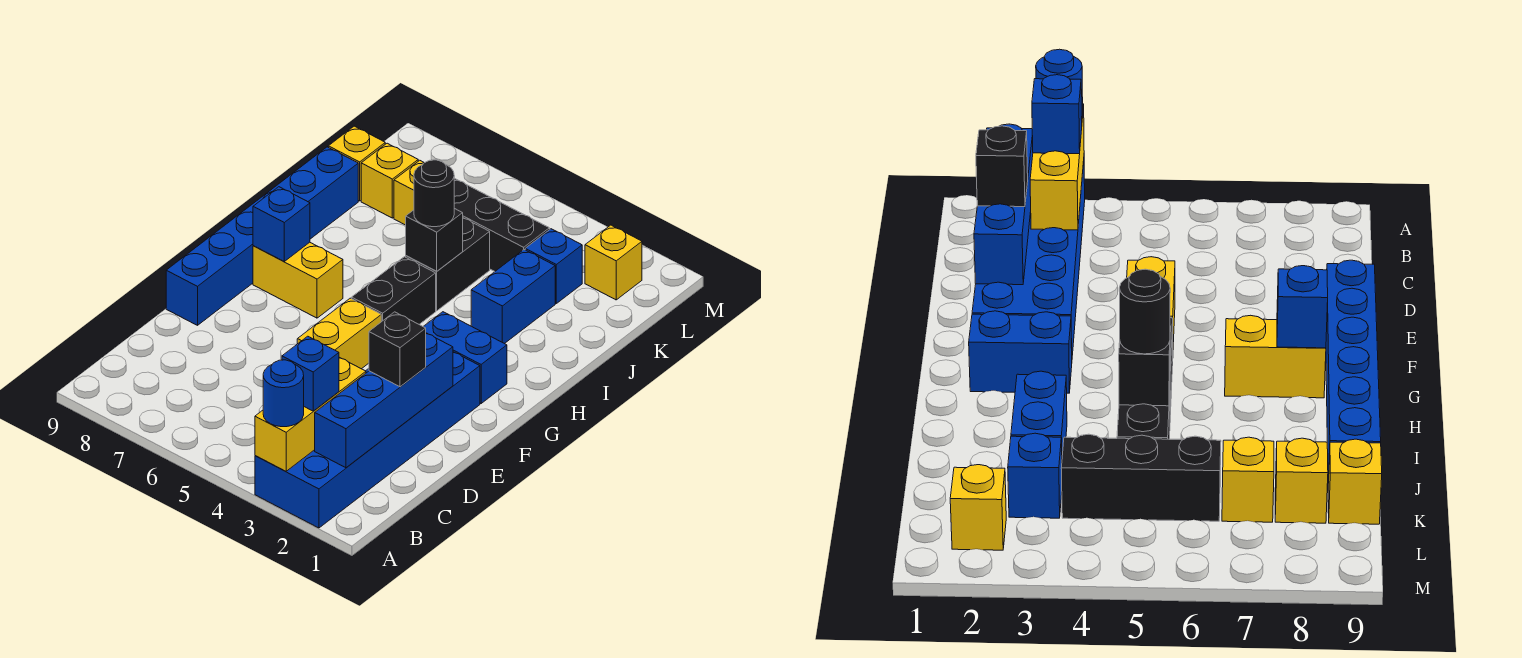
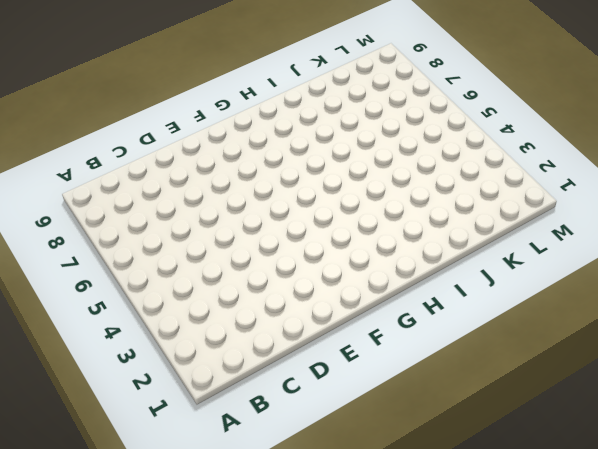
none -> blue 2x6 brick [255,352,480,528]
none -> yellow 1x2 brick [297,298,381,369]
none -> blue 1x6 brick [166,147,358,325]

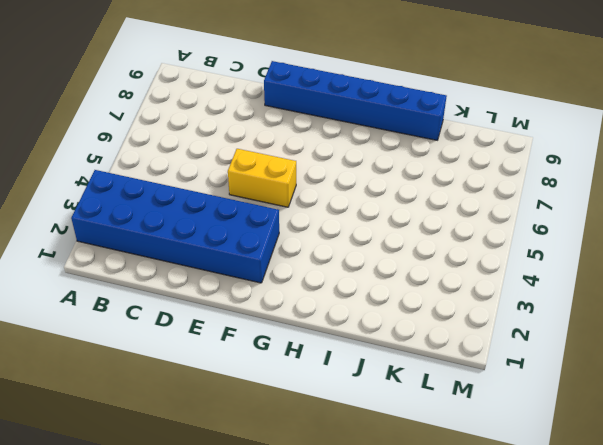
none -> blue 1x2 brick [423,312,507,403]
none -> black 1x2 brick [352,257,436,324]
none -> yellow 1x2 brick [253,242,343,318]

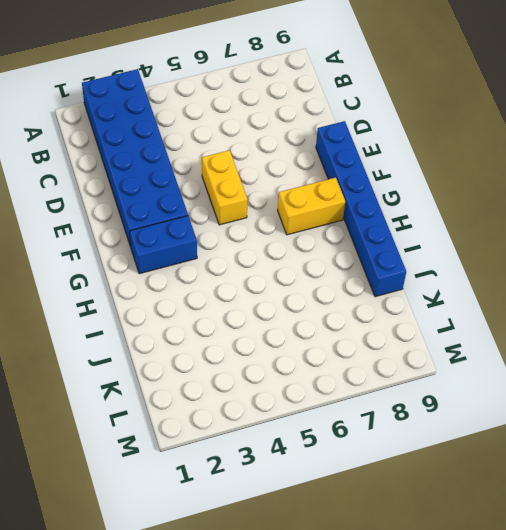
none -> black 1x2 brick [352,257,436,324]
none -> blue 1x2 brick [471,250,555,344]
none -> black 1x2 brick [406,218,490,311]

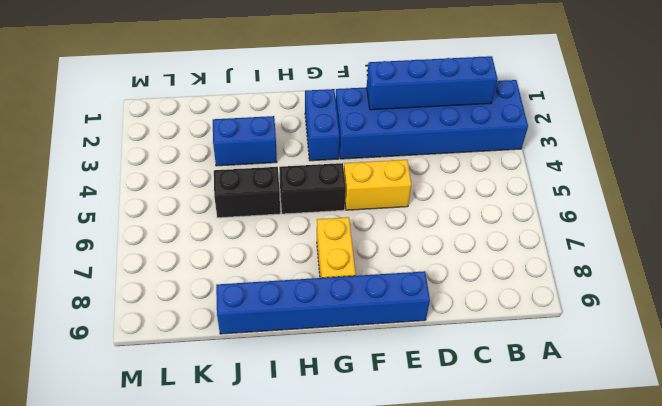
none -> blue 1x1 brick [525,229,582,303]
none -> black 1x3 brick [454,178,549,271]
none -> yellow 1x1 brick [394,160,424,225]

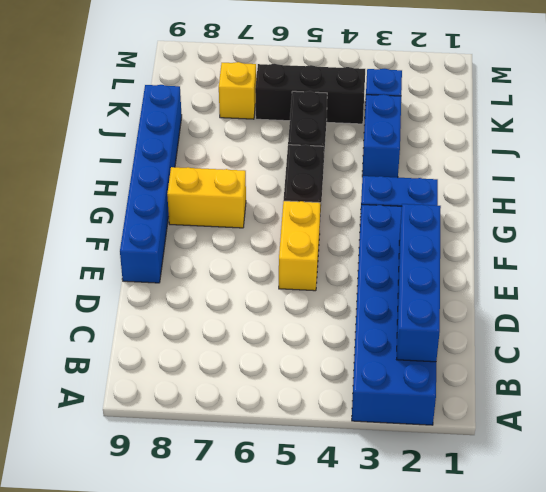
none -> yellow 1x1 brick [361,143,418,218]
none -> yellow 1x1 brick [328,126,385,201]
none -> yellow 1x1 brick [585,225,642,300]

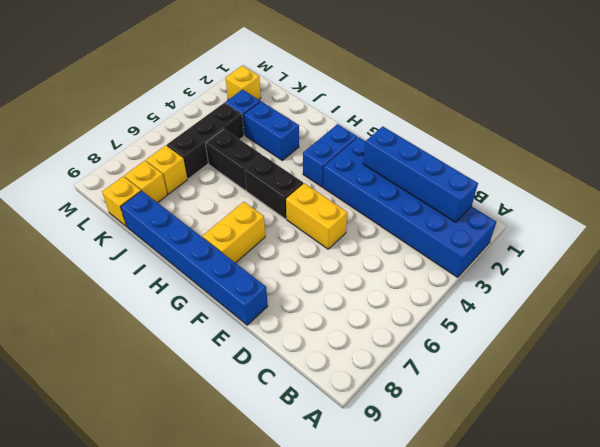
none -> yellow 1x3 brick [255,357,366,471]
none -> blue 1x1 brick [253,187,310,261]
none -> black 1x1 brick [406,208,463,271]

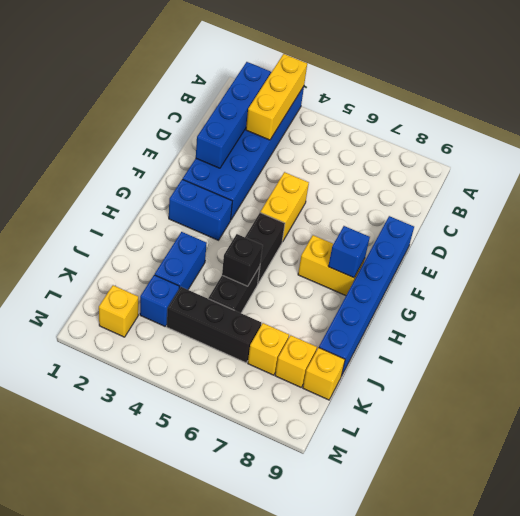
none -> blue 1x1 round brick [263,360,304,427]
none -> blue 1x1 brick [282,336,339,411]
none -> black 1x1 brick [369,312,426,387]

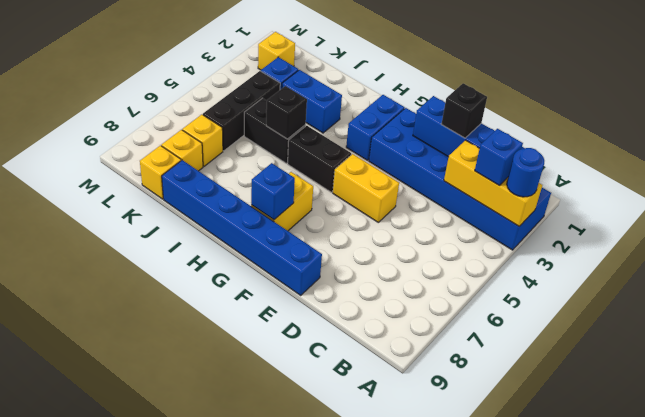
none -> black 1x1 round brick [414,160,454,227]

